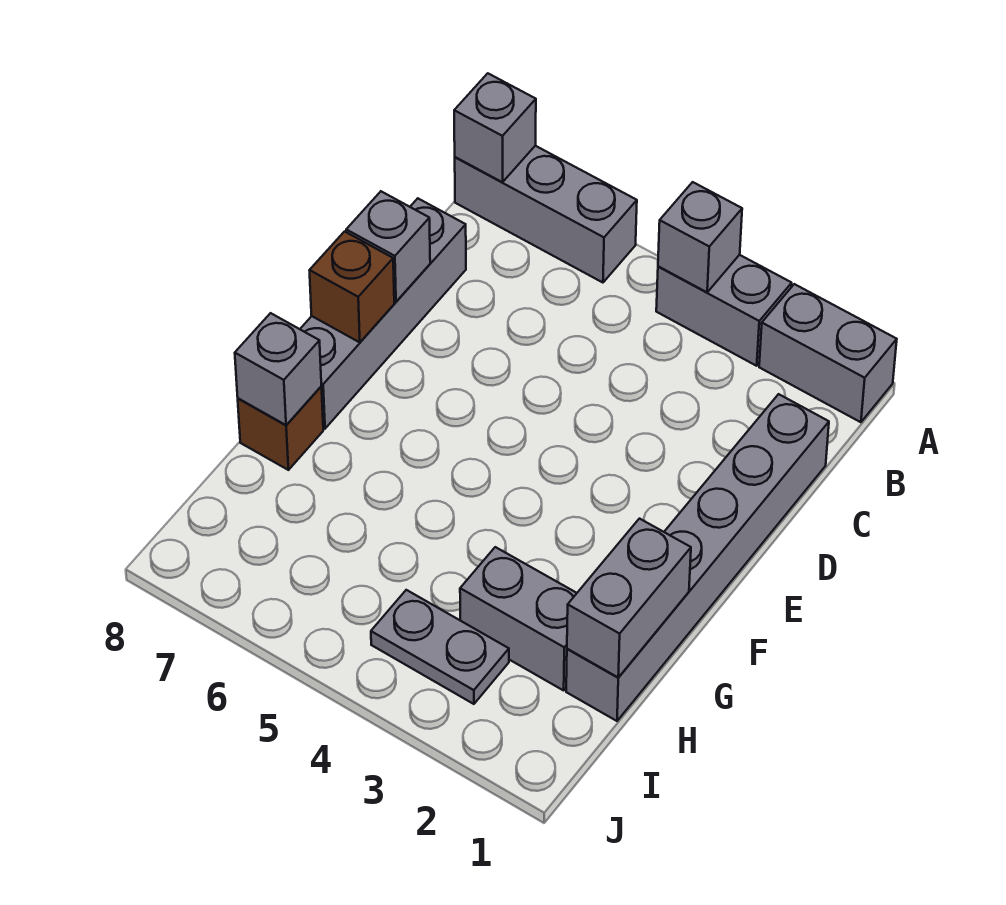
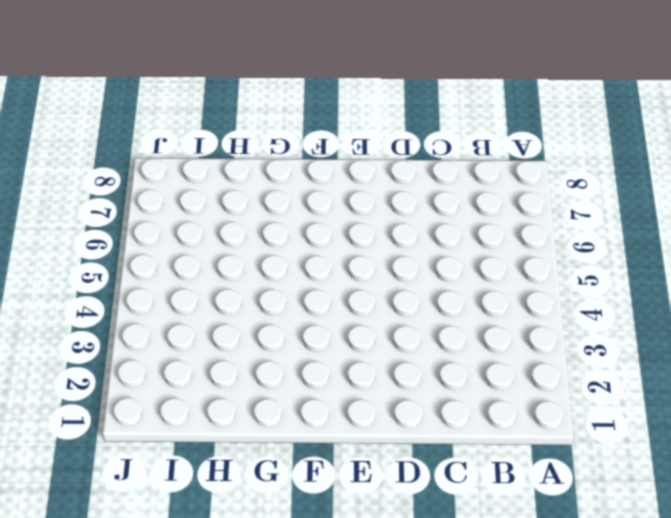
none -> grey 1x2 brick [759,284,897,422]
none -> grey 1x2 brick [656,255,792,366]
none -> grey 1x3 brick [455,146,637,283]

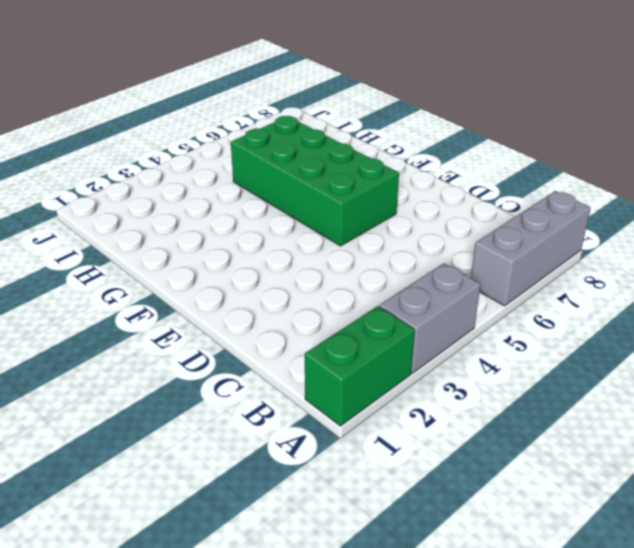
green 1x2 brick [305,306,415,426] -> grey 1x2 brick [759,284,897,422]
green 2x4 brick [231,116,399,246] -> none
none -> grey 1x6 brick [566,394,829,721]
none -> grey 1x4 brick [300,199,466,429]
none -> brown 1x1 brick [238,387,323,470]

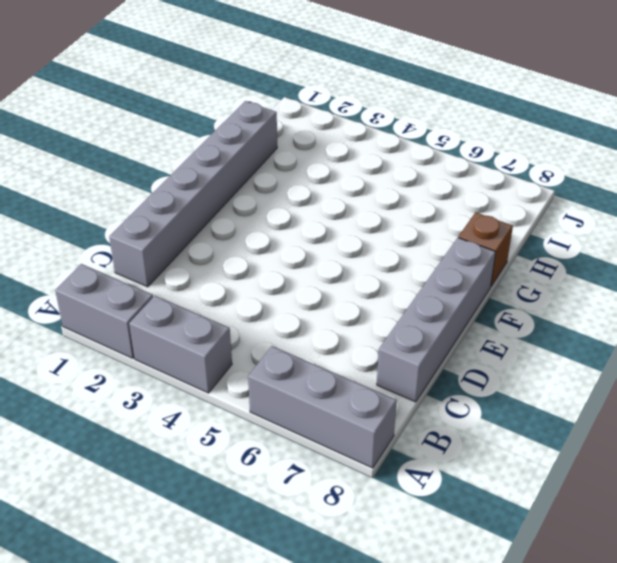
none -> grey 1x2 brick [460,547,577,690]
none -> grey 1x2 plate [371,590,509,704]
none -> grey 1x1 brick [658,182,742,292]

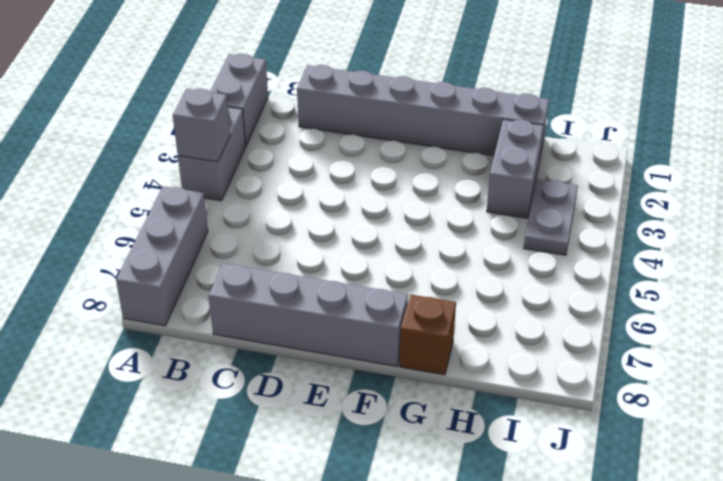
none -> grey 1x1 brick [454,73,536,182]
none -> grey 1x1 brick [346,191,430,302]
none -> brown 1x1 brick [309,232,394,342]

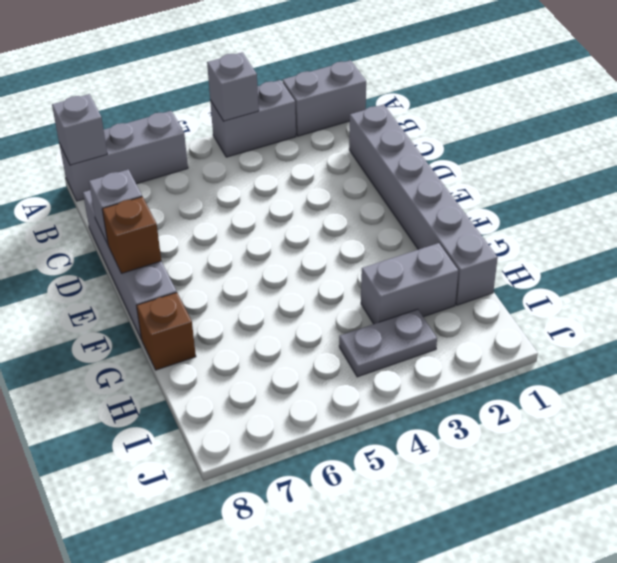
none -> grey 1x2 brick [567,519,691,678]
none -> grey 1x1 brick [235,313,321,425]

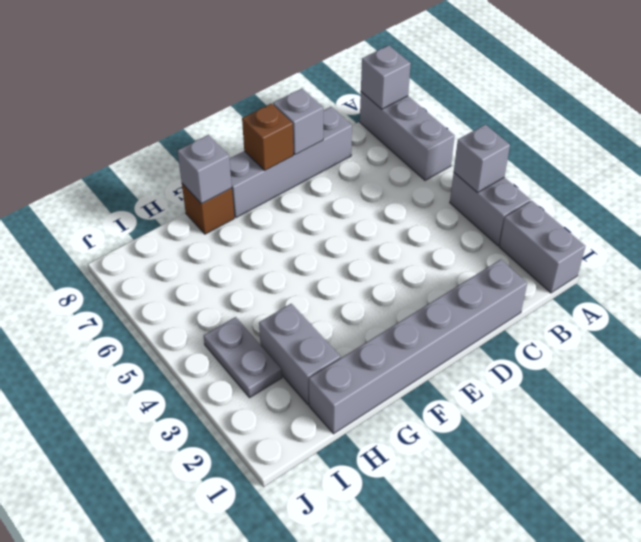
none -> grey 1x2 brick [567,519,691,678]

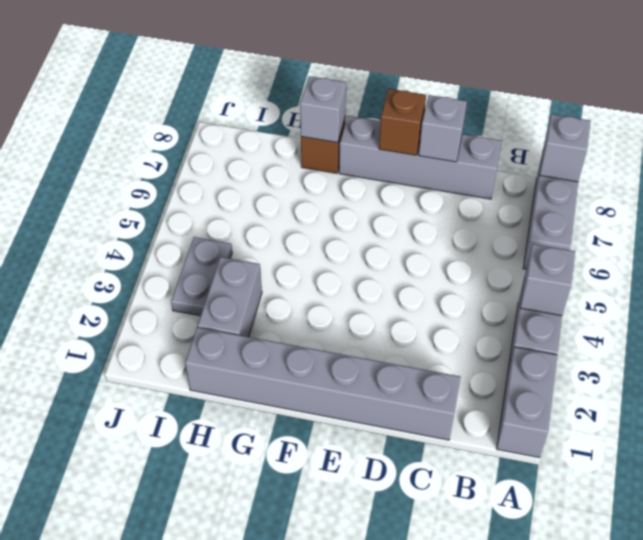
none -> grey 1x2 brick [567,519,691,678]

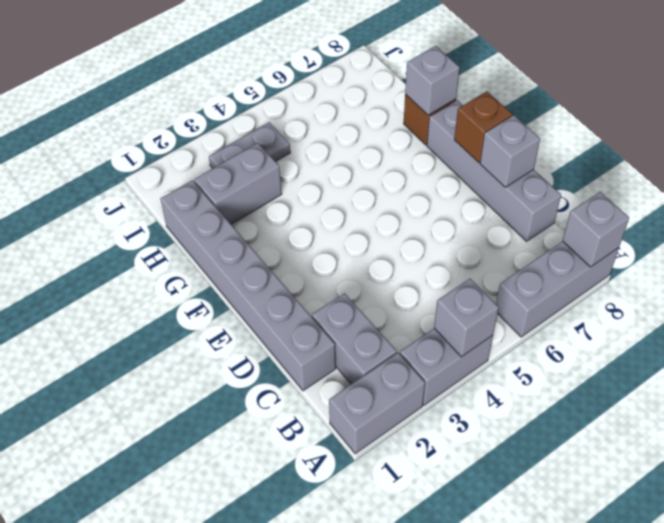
grey 1x2 brick [312,293,397,384] -> grey 1x2 brick moved to [567,519,691,678]

